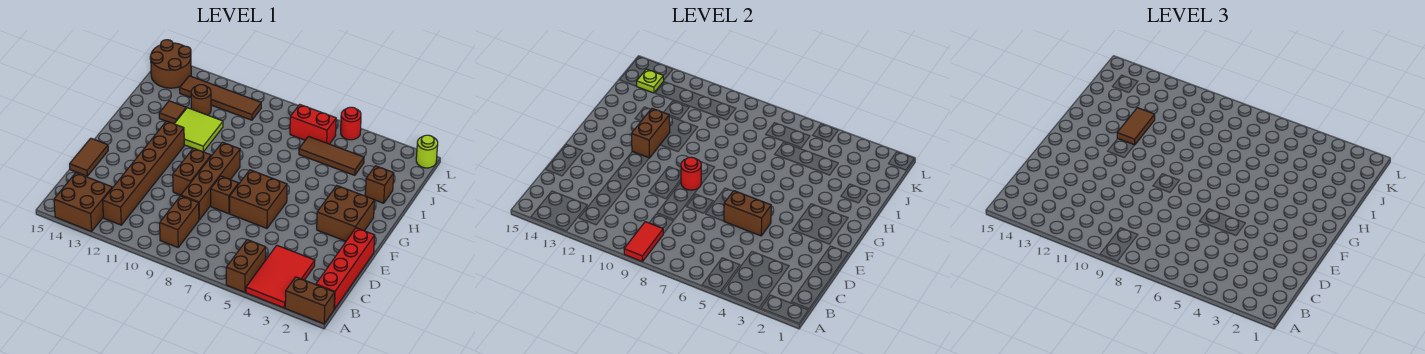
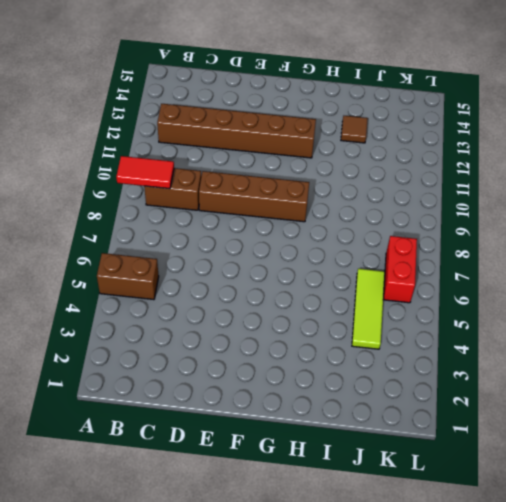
lime 1x3 tile [352,269,385,349] -> brown 1x3 tile [299,137,364,175]
none -> brown 1x2 brick [285,277,335,324]
none -> red 2x3 tile [246,245,315,308]
none -> brown 2x2 brick [54,173,112,231]

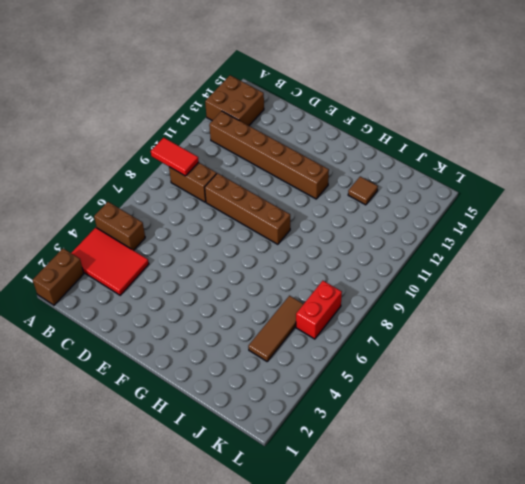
none -> red 1x4 brick [316,228,375,309]
none -> brown 1x2 tile [70,138,108,176]
none -> brown 2x2 brick [230,170,287,228]

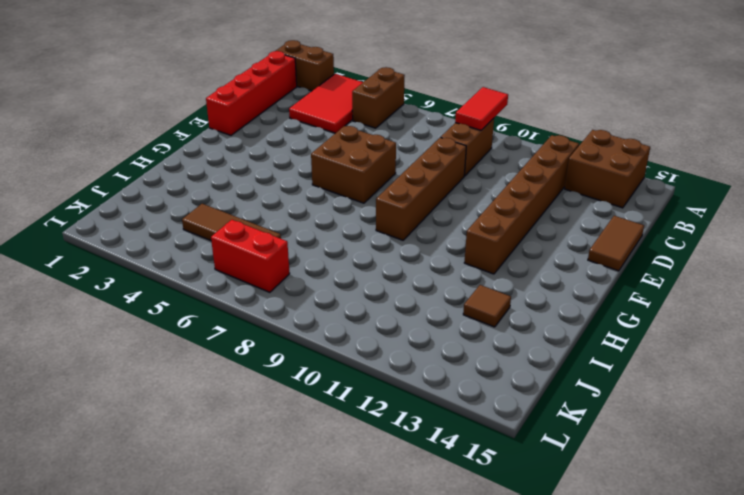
none -> brown 1x1 brick [211,176,239,214]
none -> brown 1x2 brick [173,148,211,195]
none -> brown 2x2 brick [317,186,374,241]

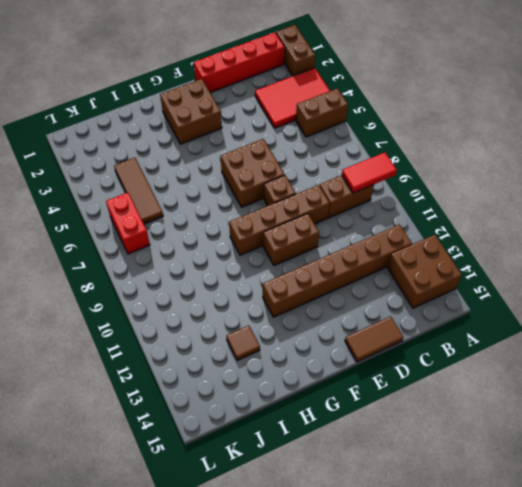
none -> lime 2x2 tile [175,108,223,152]
none -> brown 1x1 brick [365,166,394,203]
none -> brown 1x1 round brick [191,85,211,115]

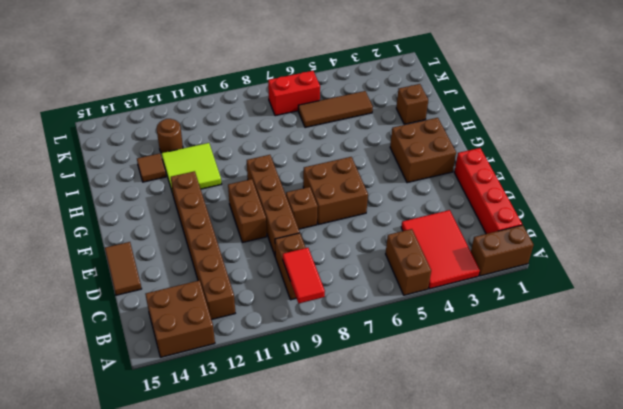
none -> brown 1x4 tile [180,76,261,120]
none -> brown 2x2 round brick [150,40,191,88]
none -> lime 1x1 round brick [416,135,438,168]

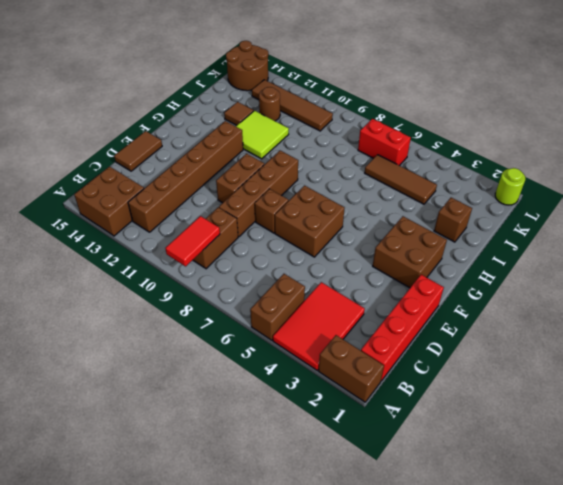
none -> red 1x1 round brick [341,107,361,140]
none -> brown 1x2 brick [724,191,771,236]
none -> red 1x1 round brick [681,157,701,190]

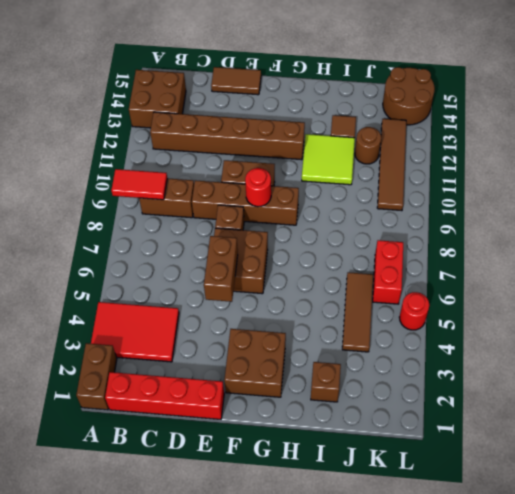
none -> brown 1x2 brick [226,240,266,293]
none -> lime 1x1 round brick [416,135,438,168]
none -> brown 1x2 brick [631,108,670,158]

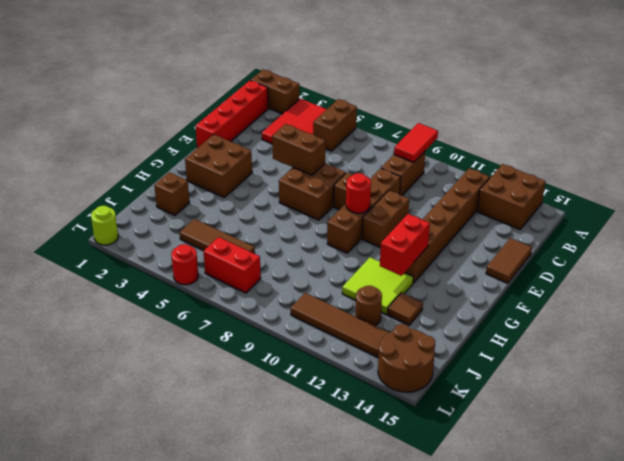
red 1x2 brick [380,214,430,276] -> brown 1x2 brick [631,108,670,158]
none -> lime 1x1 plate [637,69,664,93]
none -> brown 1x2 tile [1117,108,1155,145]

